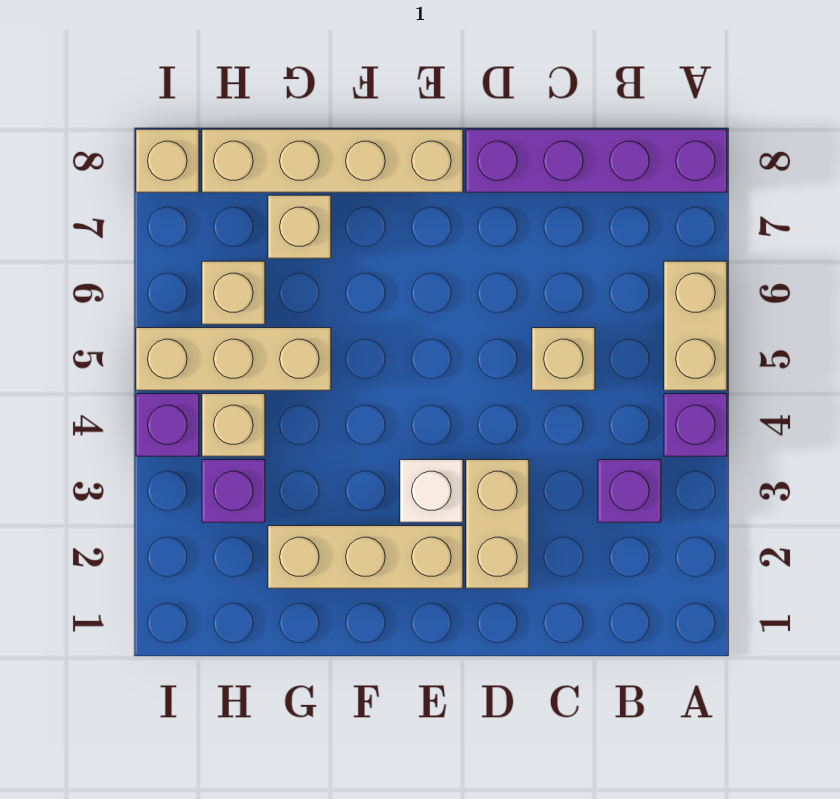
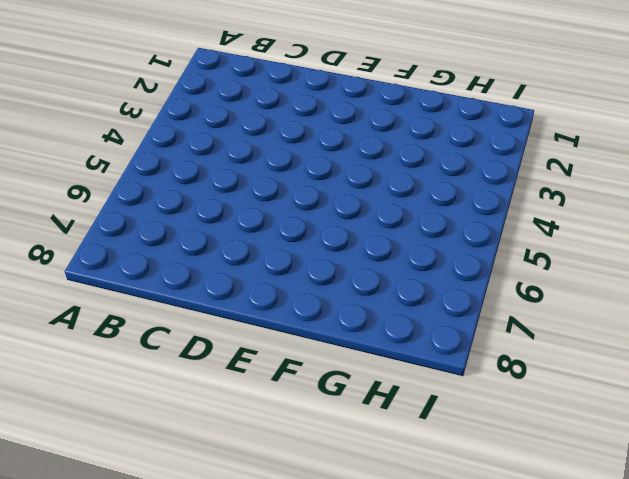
none -> purple 1x1 brick [664,394,727,456]
none -> tan 1x2 brick [664,261,727,390]
none -> purple 1x4 brick [466,129,727,192]

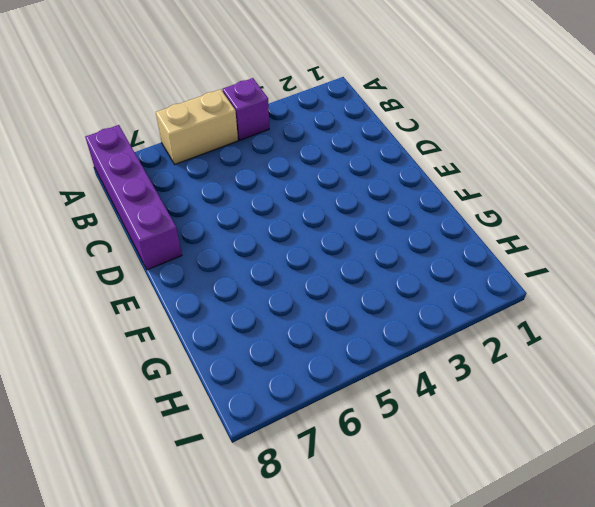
none -> purple 1x1 brick [598,460,661,522]
none -> tan 1x1 brick [532,328,595,390]
none -> tan 1x2 brick [466,460,529,588]

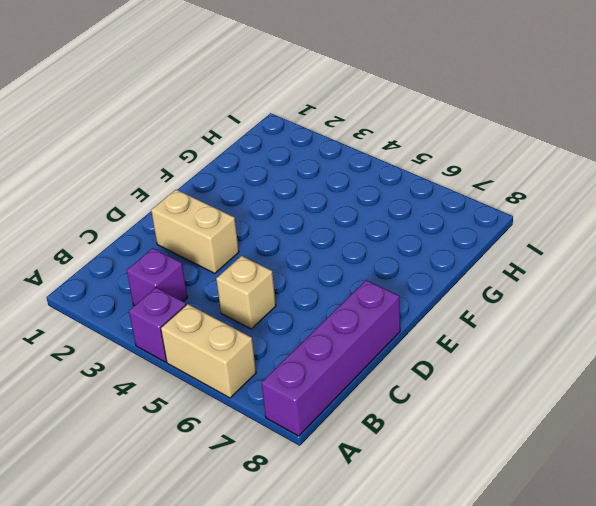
none -> tan 1x3 brick [268,526,463,588]
none -> white 1x1 brick [400,460,463,522]
none -> tan 1x4 brick [202,129,463,192]

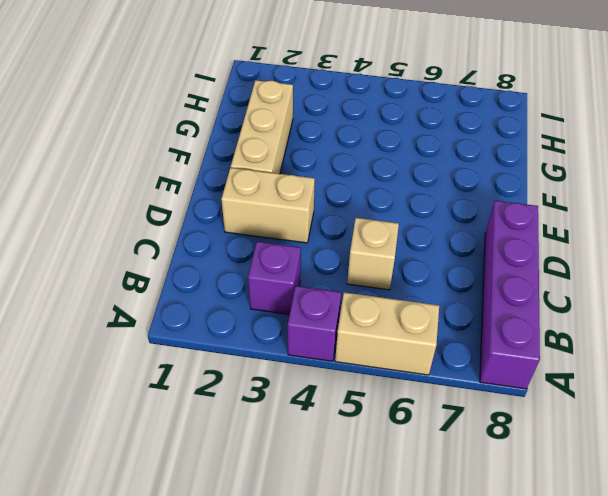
none -> white 1x1 brick [400,460,463,522]
none -> tan 1x4 brick [202,129,463,192]
none -> tan 1x3 brick [136,328,331,390]

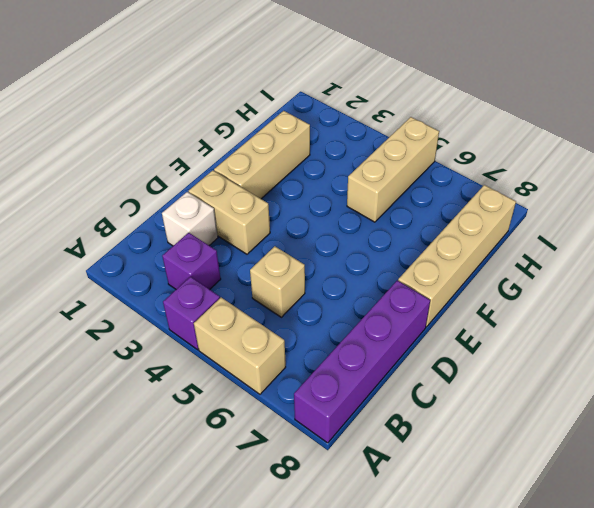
white 1x1 brick [162,192,218,246] -> white 1x1 brick moved to [400,460,463,522]
none -> tan 1x1 brick [268,195,331,258]
none -> purple 1x1 brick [202,460,265,522]
none -> tan 1x1 brick [202,394,265,456]

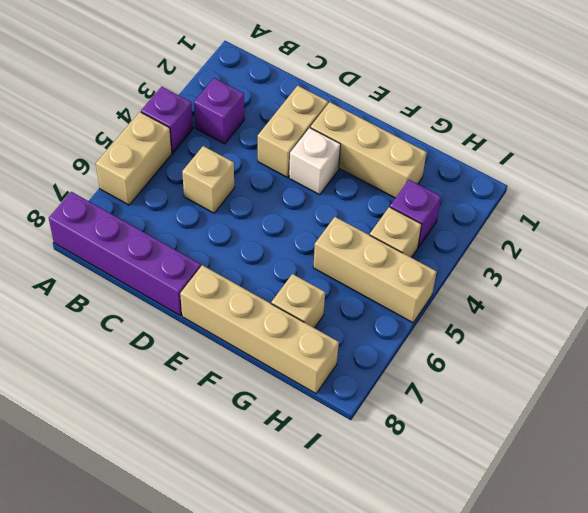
none -> tan 1x1 brick [202,261,265,324]
none -> purple 1x1 brick [136,394,199,456]
none -> tan 1x1 brick [136,129,199,192]

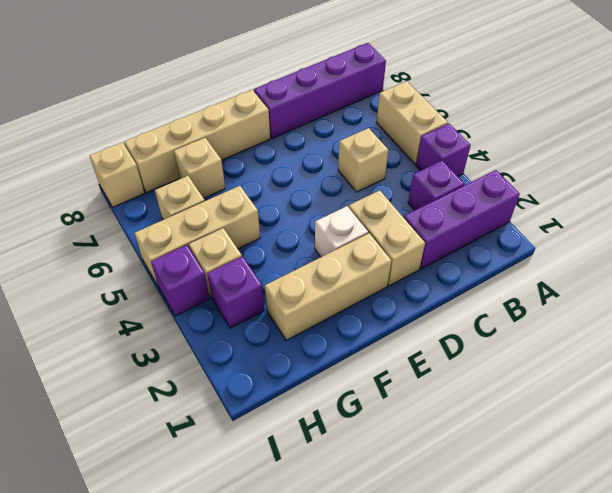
purple 1x3 brick [404,170,520,269] -> none

